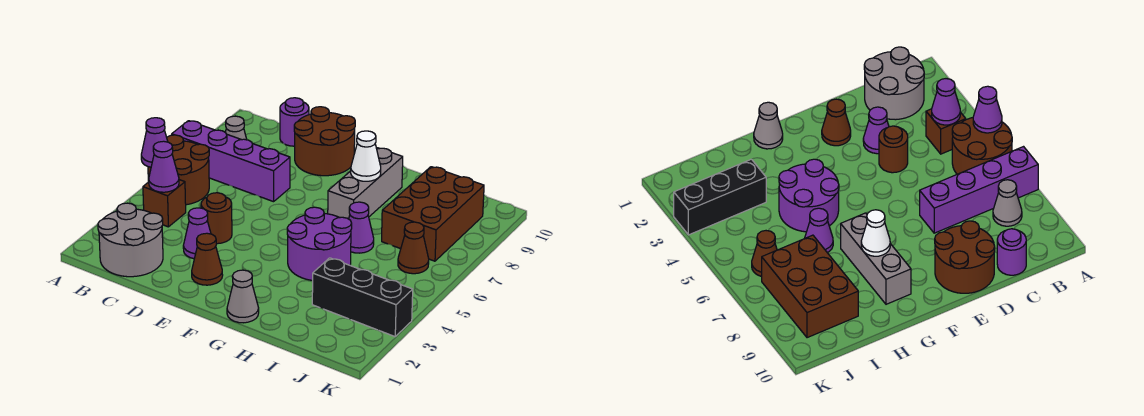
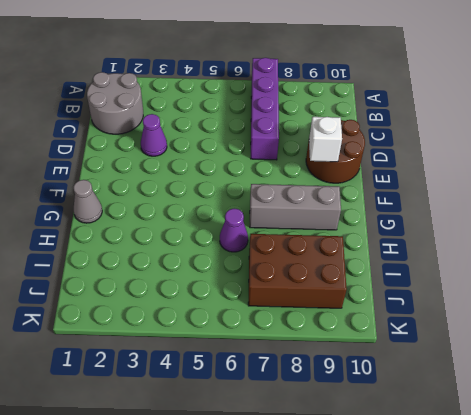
white 1x1 brick [309,117,342,162] -> none
none -> brown 2x2 round brick [148,135,209,205]
none -> brown 1x1 brick [143,180,186,227]
none -> grey 1x1 cone [225,116,247,140]

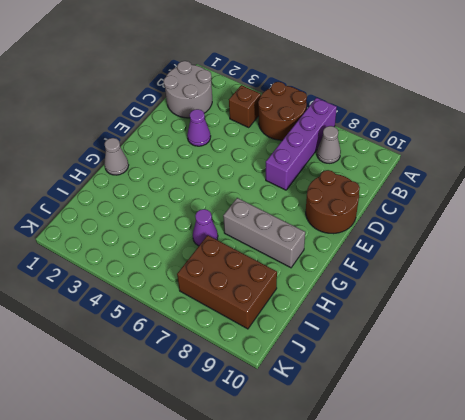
none -> purple 1x1 round brick [280,98,309,146]
none -> brown 1x1 round brick [201,193,232,244]
none -> brown 1x1 cone [192,233,223,285]

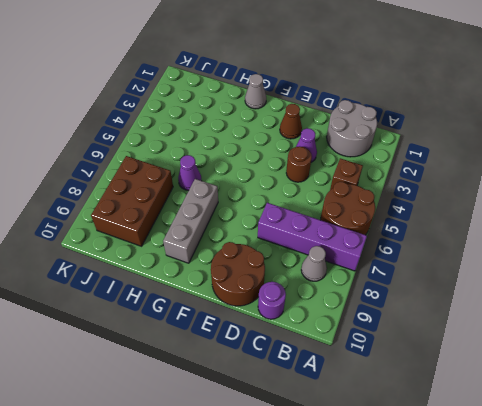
none -> purple 2x2 round brick [287,207,352,281]
none -> black 1x3 brick [312,258,413,337]
none -> brown 1x1 cone [398,222,429,274]

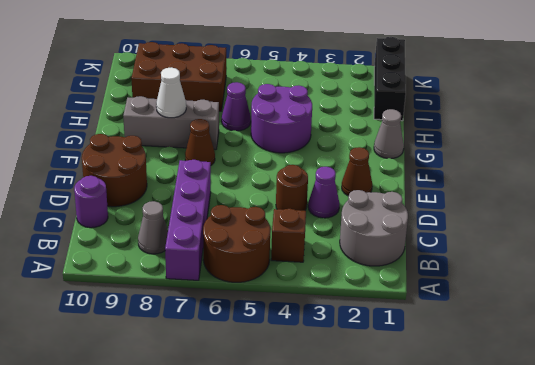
brown 1x1 cone [185,119,215,165] -> brown 1x1 cone moved to [398,222,429,274]
black 1x3 brick [374,37,406,121] -> black 1x3 brick moved to [312,258,413,337]
none -> purple 1x1 cone [141,118,168,167]
none -> purple 1x1 cone [149,141,179,192]

